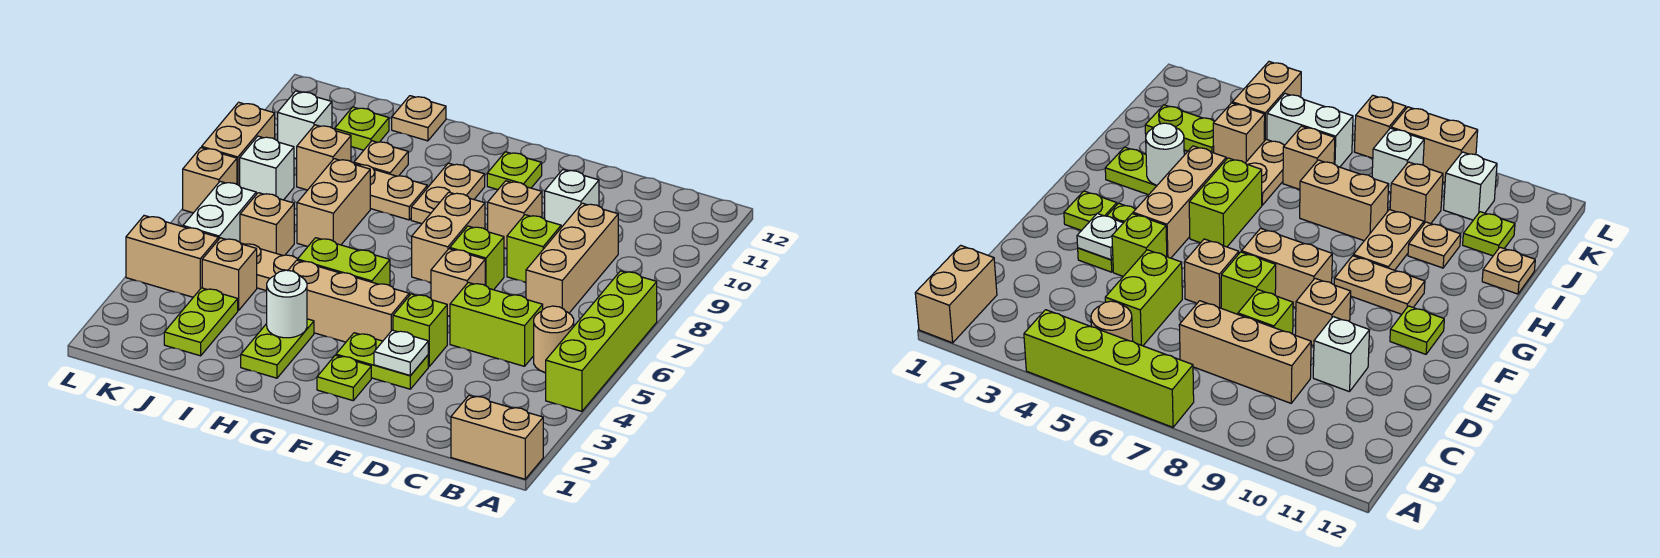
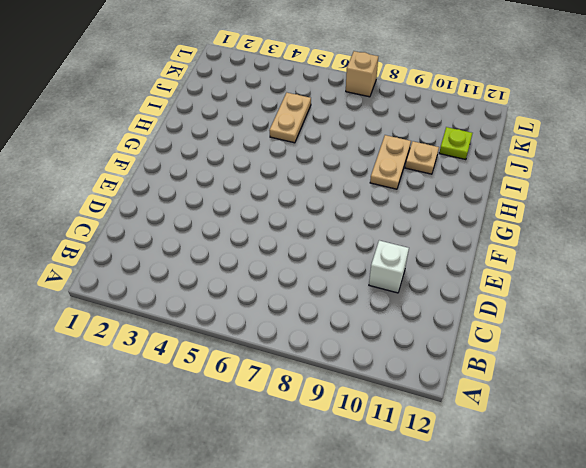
none -> tan 1x2 brick [451,395,543,479]
none -> lime 1x4 brick [546,271,657,411]
none -> tan 1x1 round brick [534,306,574,373]
none -> lime 1x2 brick [450,282,543,366]

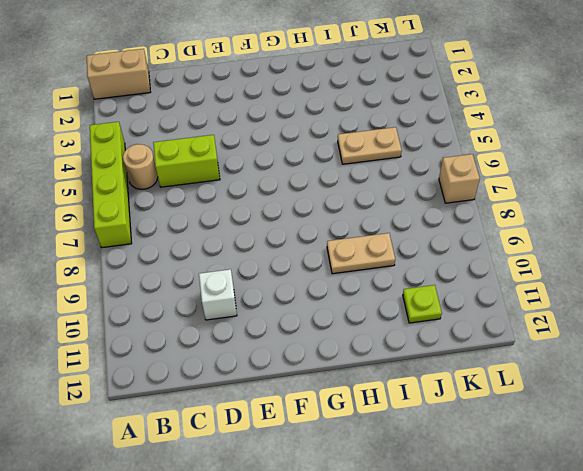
none -> tan 1x3 brick [526,203,618,313]
none -> lime 1x1 brick [507,215,561,282]
none -> lime 1x2 plate [336,333,428,389]
none -> lime 1x1 brick [393,294,447,366]

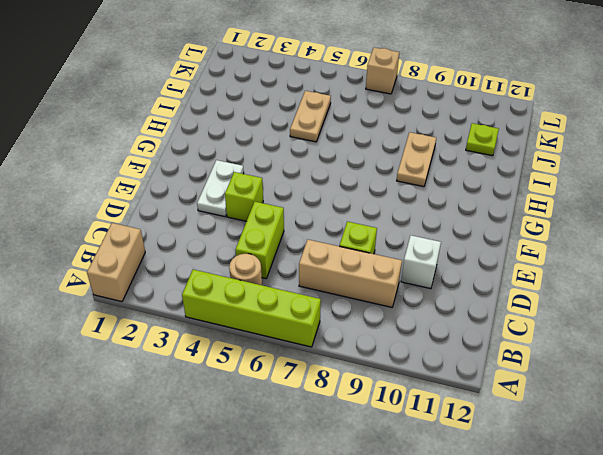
white 1x2 plate [197,160,244,217] -> lime 1x2 plate [336,333,428,389]
none -> tan 1x1 brick [431,249,485,316]
none -> lime 1x1 brick [450,226,504,290]
none -> tan 1x1 brick [487,181,542,249]
none -> lime 1x1 plate [317,355,371,400]

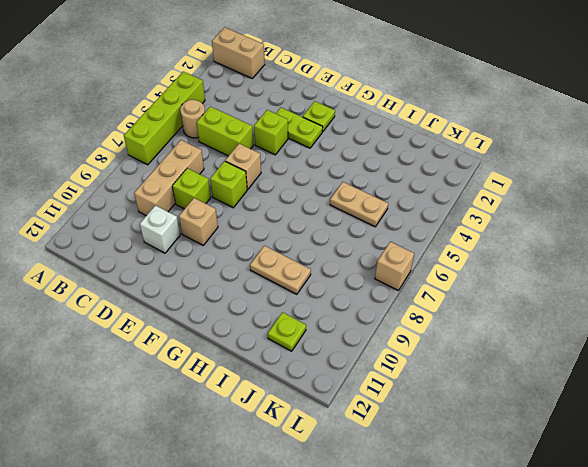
none -> tan 1x3 brick [288,260,409,342]
none -> tan 1x2 brick [412,192,485,283]
none -> lime 1x1 plate [487,152,542,190]
none -> lime 1x2 brick [297,238,390,286]

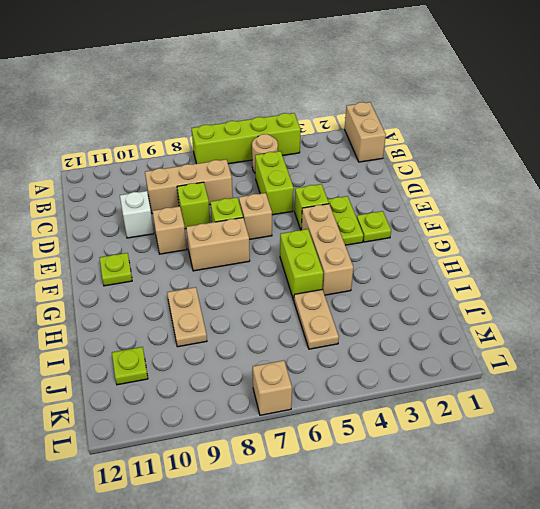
none -> tan 1x2 plate [411,163,485,224]
none -> lime 1x2 plate [241,319,314,378]
none -> tan 1x2 brick [297,159,370,247]
none -> tan 1x1 plate [354,141,408,176]

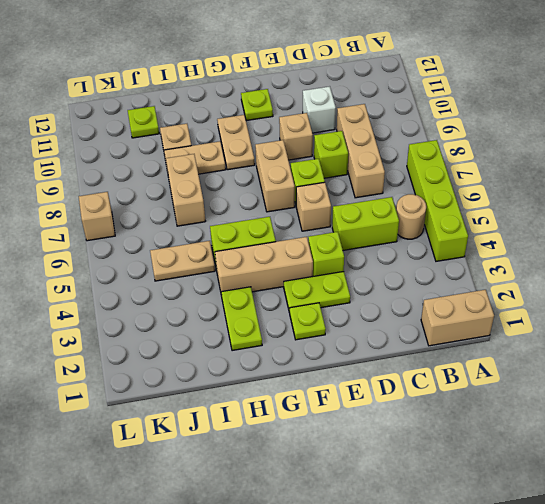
none -> tan 1x1 plate [392,96,446,141]
none -> lime 1x2 plate [164,288,238,356]
none -> tan 1x1 brick [202,238,257,311]
none -> tan 1x1 brick [240,193,294,256]

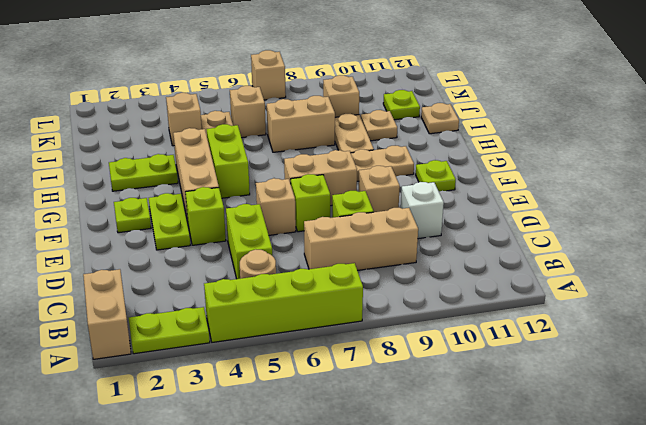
lime 1x2 plate [129,307,210,354] -> lime 1x2 plate moved to [164,288,238,356]
none -> tan 1x2 brick [126,216,218,297]
none -> white 1x2 brick [183,181,256,242]
none -> white 1x1 brick [240,136,294,200]
none -> white 1x1 brick [277,91,332,159]

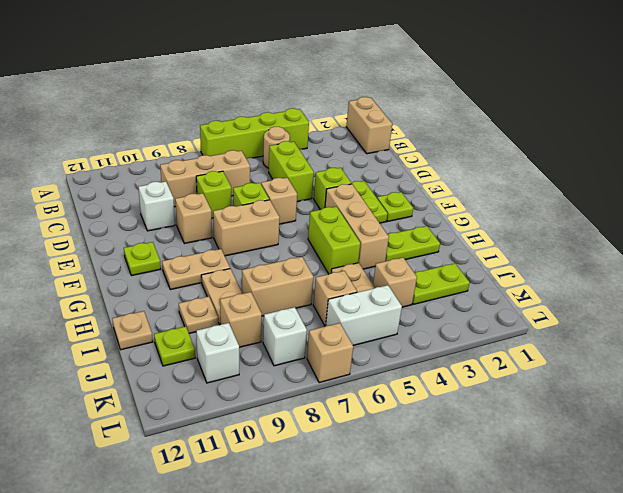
none -> tan 1x2 brick [126,216,218,297]
none -> tan 1x2 brick [202,102,275,186]
none -> white 1x1 plate [374,330,428,376]
none -> white 1x1 round brick [267,270,307,338]

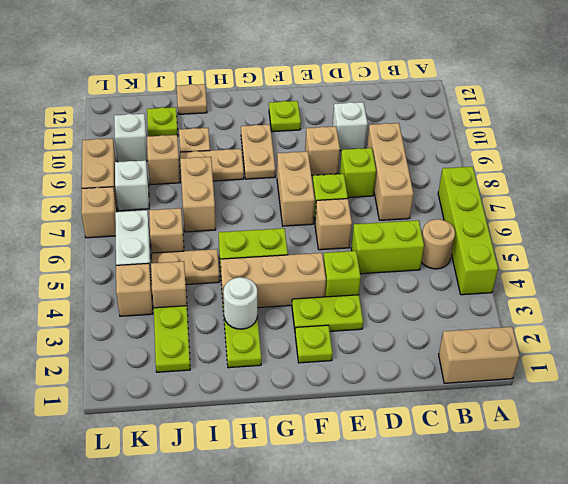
tan 1x1 brick [116,263,153,316] -> tan 1x2 brick [126,216,218,297]
none -> white 1x1 plate [374,330,428,376]

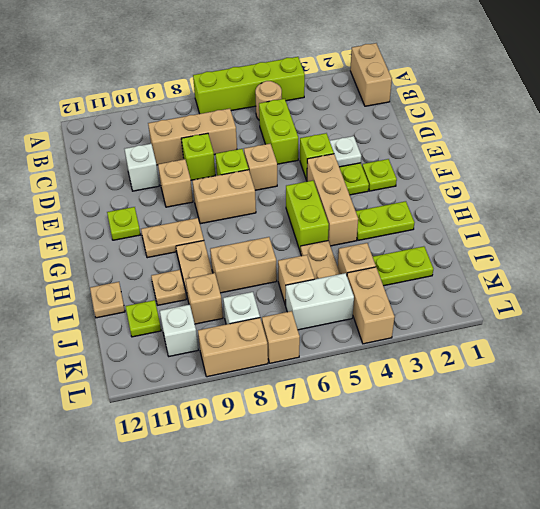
none -> white 1x1 round brick [267,270,307,338]

